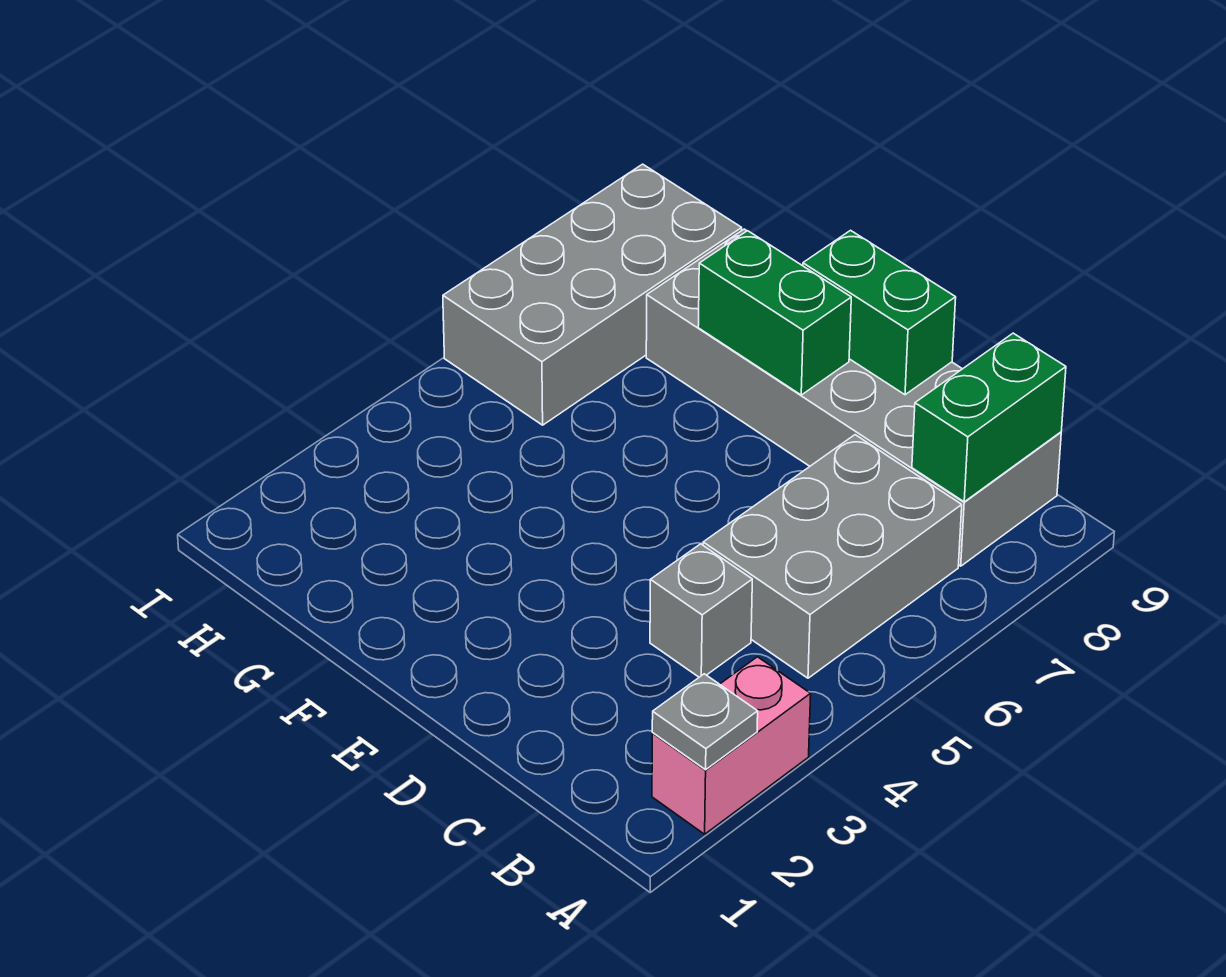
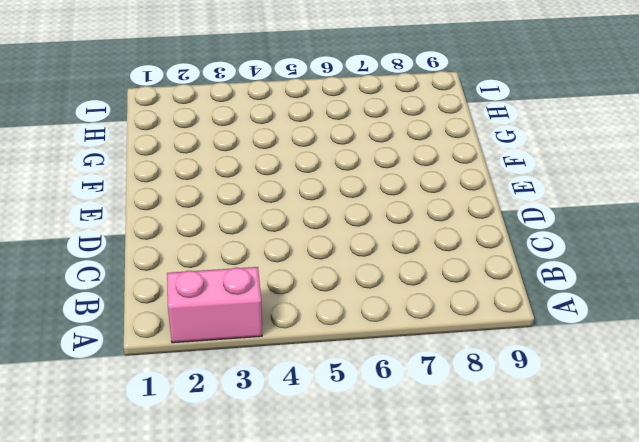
none -> grey 2x3 brick [703,435,962,678]
none -> grey 2x6 brick [646,229,1061,566]

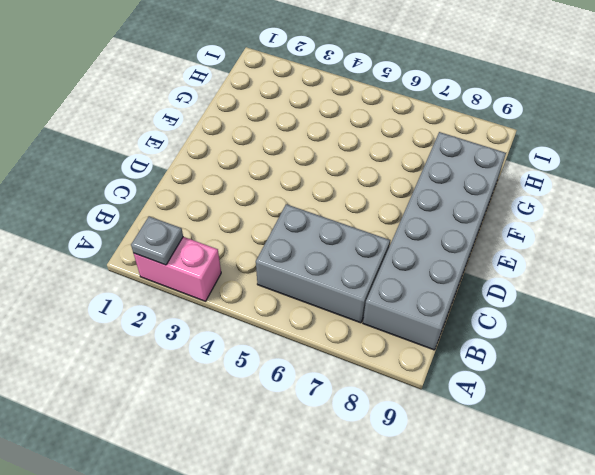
none -> grey 1x1 brick [650,544,752,677]
none -> grey 2x4 brick [443,164,742,425]

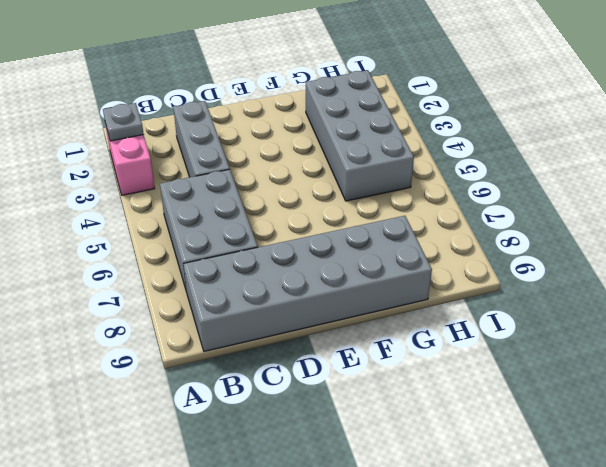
grey 1x3 brick [173,101,230,177] -> grey 1x1 brick [650,544,752,677]
grey 2x4 brick [306,70,414,201] -> grey 2x4 brick moved to [443,164,742,425]
none -> green 1x2 brick [912,333,1066,502]
none -> green 1x2 brick [803,230,956,395]

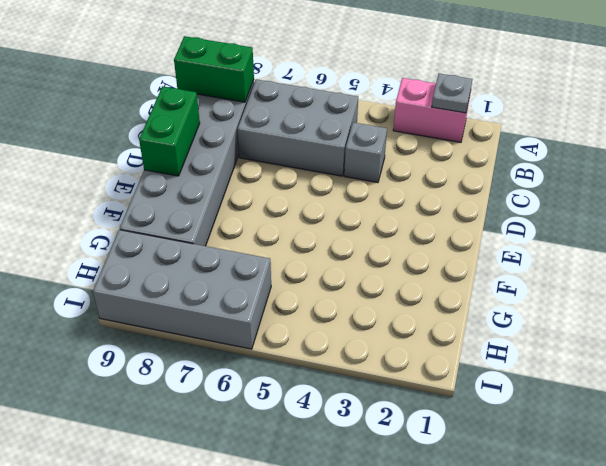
none -> green 1x2 brick [698,231,851,395]

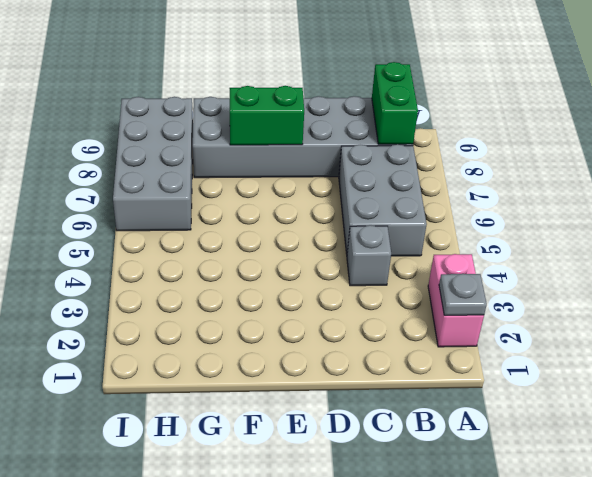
none -> green 1x2 brick [803,230,956,395]

